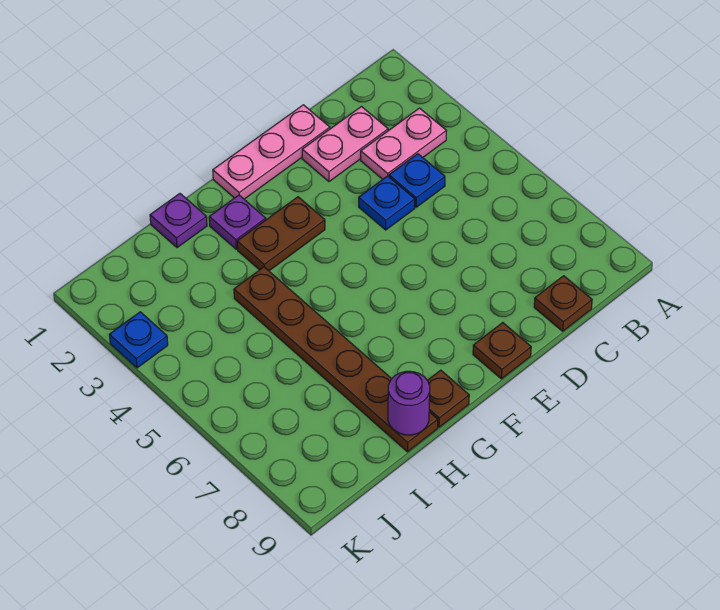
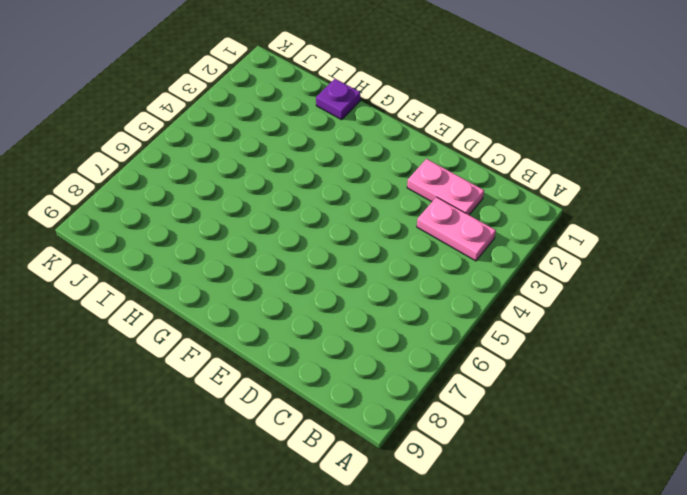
none -> blue 1x1 plate [389,154,445,207]
none -> brown 1x1 plate [534,276,592,331]
none -> pink 1x3 plate [213,105,330,199]

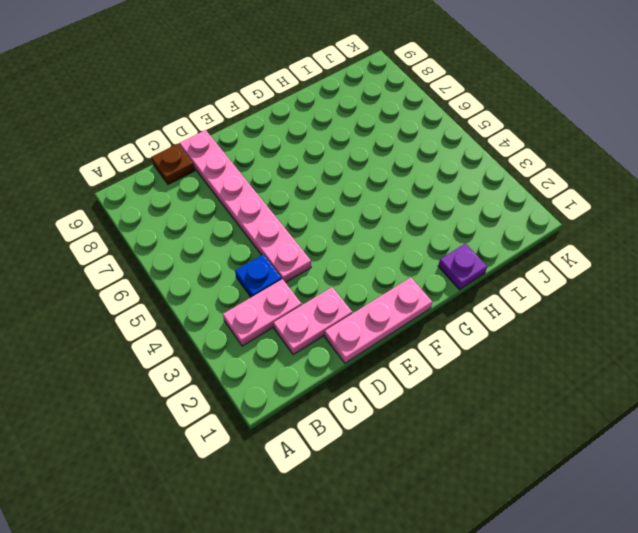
pink 1x6 plate [180,130,311,283] -> blue 1x1 plate [359,176,415,230]
none -> brown 1x1 plate [473,323,531,379]
none -> brown 1x2 plate [237,197,325,271]
none -> purple 1x1 plate [209,195,266,249]

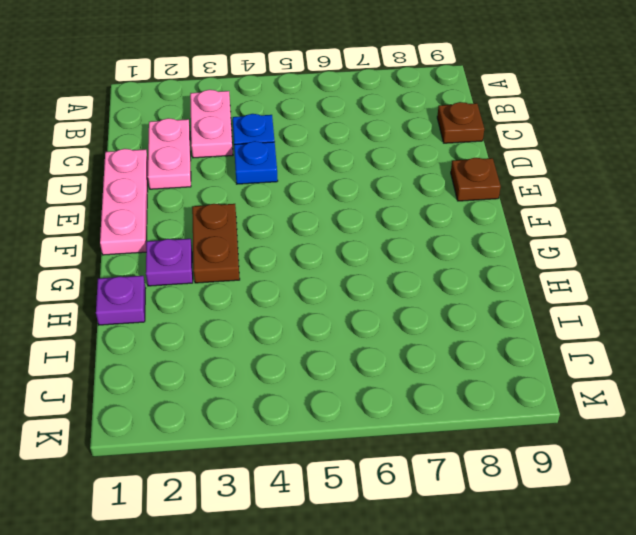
none -> brown 1x1 plate [427,370,469,427]
none -> brown 1x6 plate [234,267,438,452]
none -> blue 1x1 plate [109,312,168,368]

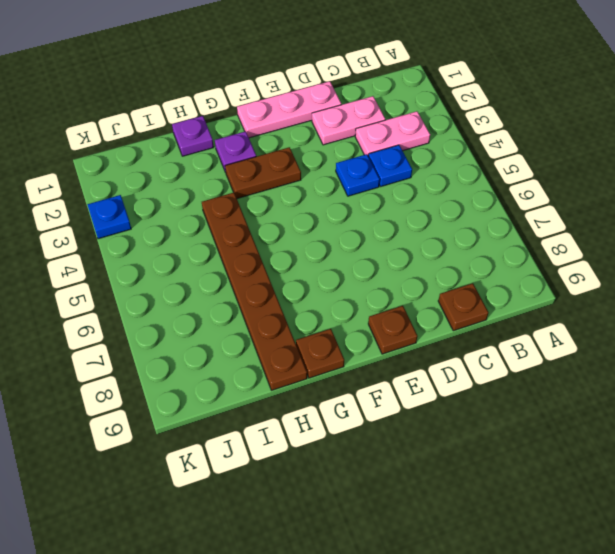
none -> purple 1x1 round brick [388,371,430,435]

